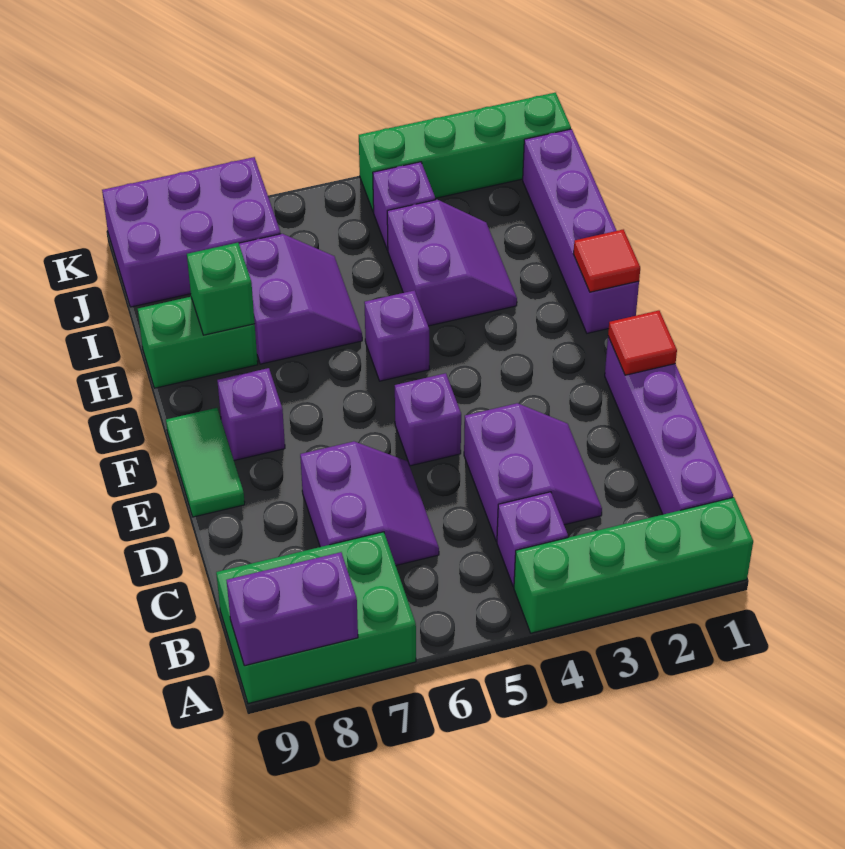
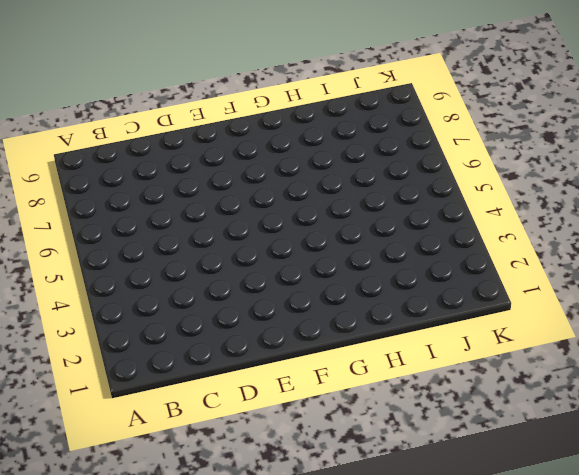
none -> green 1x4 brick [514,497,753,633]
none -> green 2x3 brick [216,532,416,704]
none -> purple 1x4 brick [605,337,733,514]

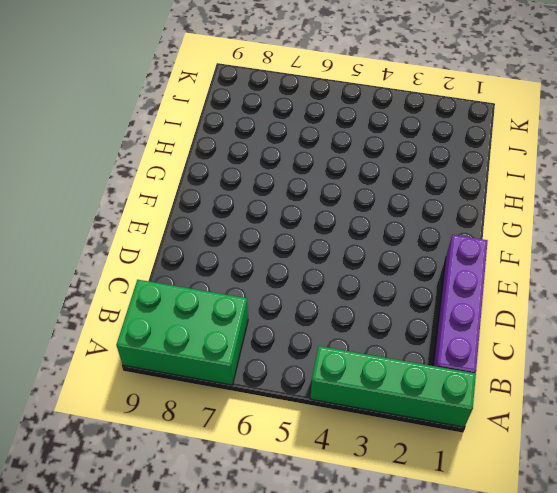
none -> purple 1x1 brick [497,492,568,587]
none -> purple 2x2 slope [464,403,602,541]
none -> purple 2x2 slope [300,441,439,565]

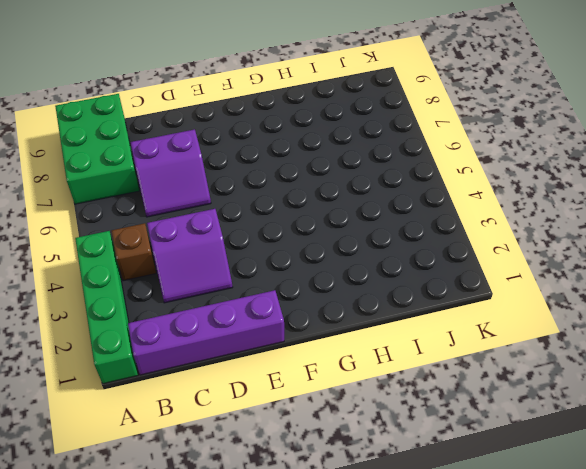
brown 1x1 brick [111,223,156,281] -> purple 1x1 brick [497,492,568,587]
none -> purple 1x1 brick [395,373,461,466]
none -> green 1x2 tile [166,408,245,517]
none -> purple 1x1 brick [217,368,285,460]

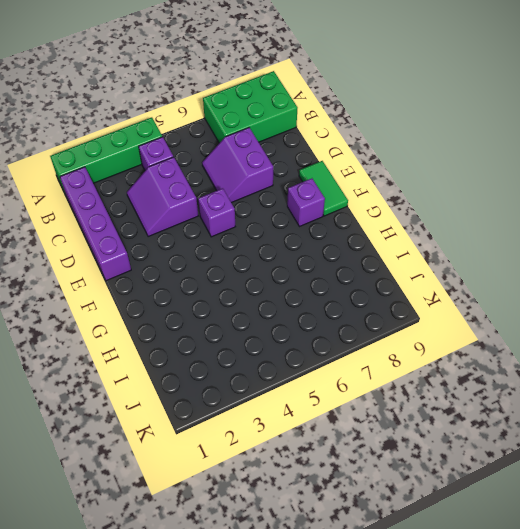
none -> purple 1x4 brick [523,129,639,333]
none -> purple 1x1 brick [364,290,429,381]
none -> purple 2x2 slope [387,200,517,326]

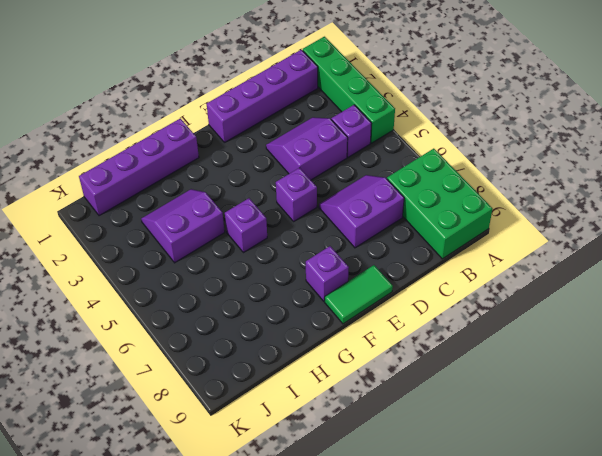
none -> purple 2x2 slope [239,234,362,364]
none -> green 1x2 brick [138,297,258,388]
none -> purple 1x1 brick [373,162,435,250]

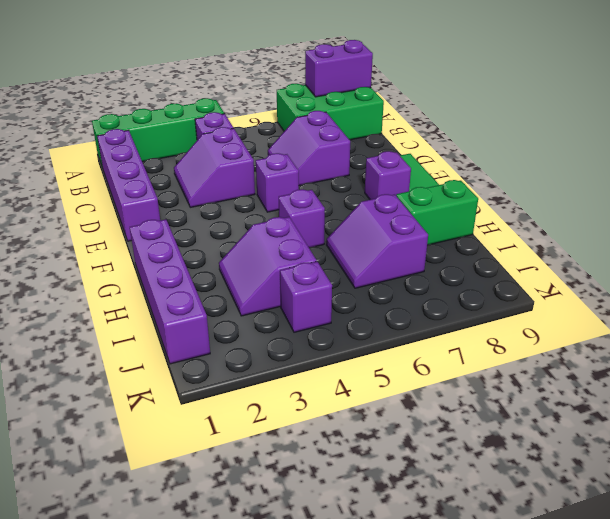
none -> purple 2x3 brick [102,157,280,307]
none -> green 1x4 brick [359,93,571,212]
none -> red 1x1 tile [608,310,677,375]

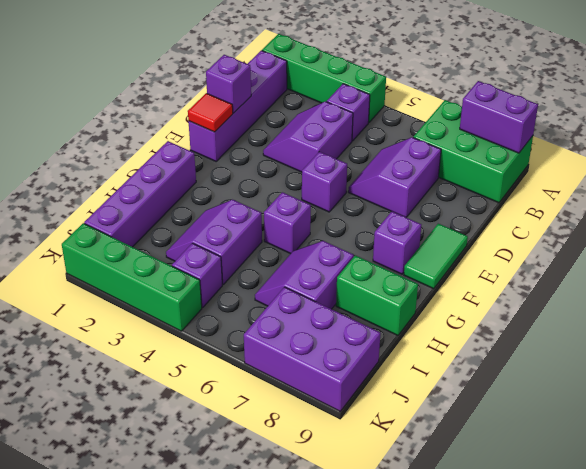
purple 1x1 brick [206,55,251,113] -> none
none -> red 1x1 tile [573,229,640,292]
none -> green 1x1 brick [187,243,255,335]

